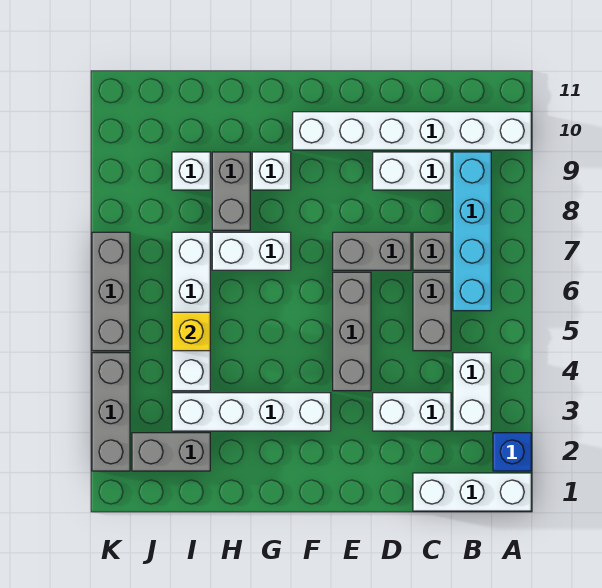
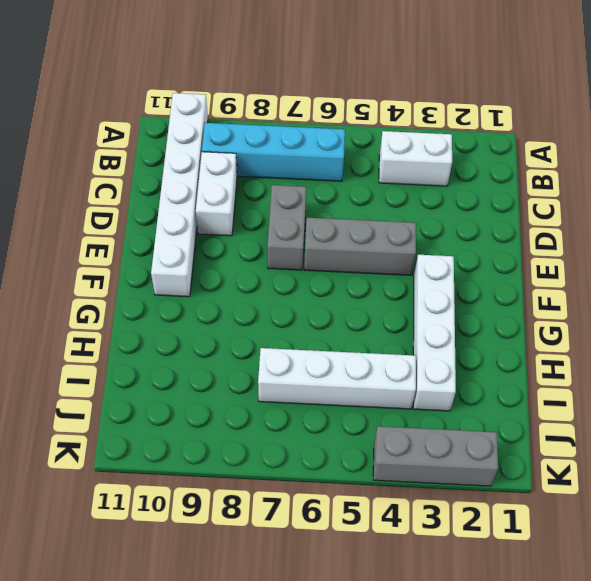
none -> white 1x3 brick [413,473,531,511]
none -> blue 1x1 brick [493,433,531,471]
none -> white 1x2 brick [373,393,451,431]

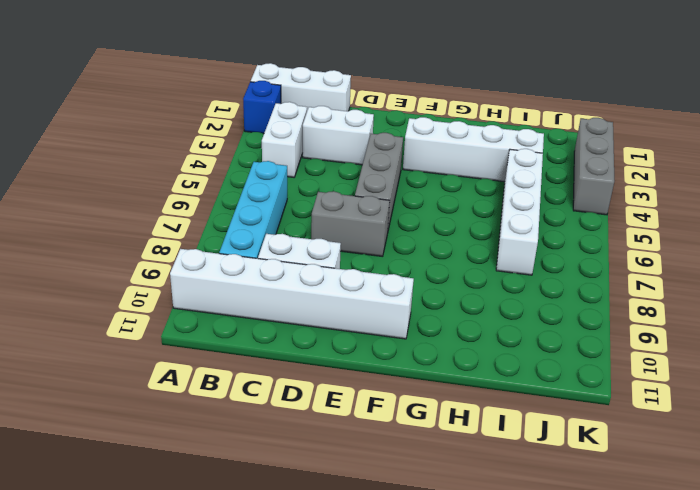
none -> grey 1x2 brick [413,272,451,351]
none -> grey 1x1 brick [413,232,451,270]
none -> white 1x2 brick [212,232,291,270]

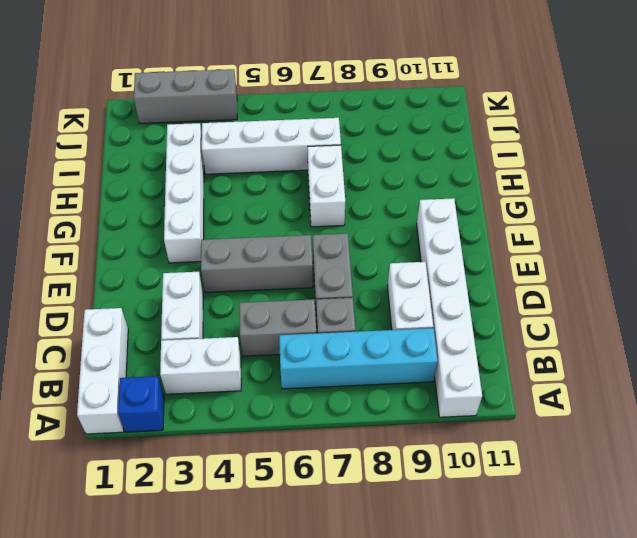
none -> white 1x1 brick [252,152,291,190]
none -> grey 1x2 brick [212,152,250,230]
none -> grey 1x2 brick [132,433,210,471]

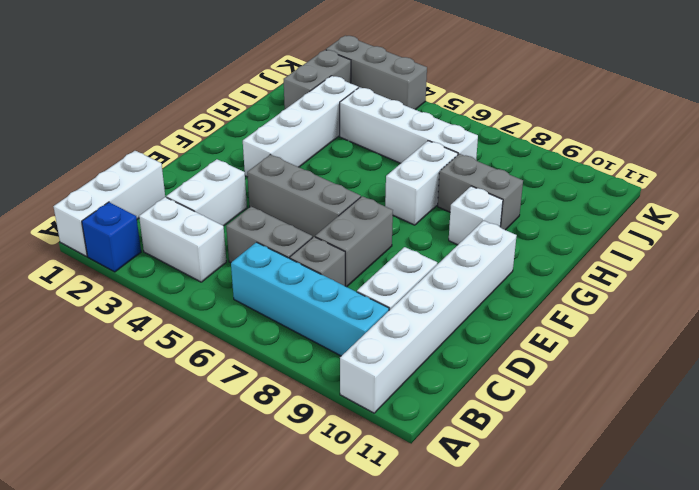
none -> white 1x1 brick [172,152,210,190]
none -> grey 1x3 brick [92,232,130,351]
none -> yellow 1x1 brick [172,312,210,351]

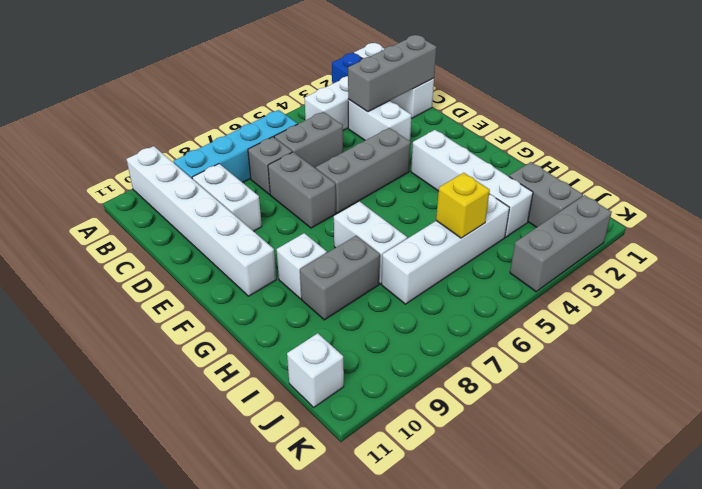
grey 1x3 brick [348,35,436,112] -> grey 1x3 brick moved to [92,232,130,351]
white 1x1 brick [287,333,344,407] -> white 1x1 brick moved to [172,152,210,190]

